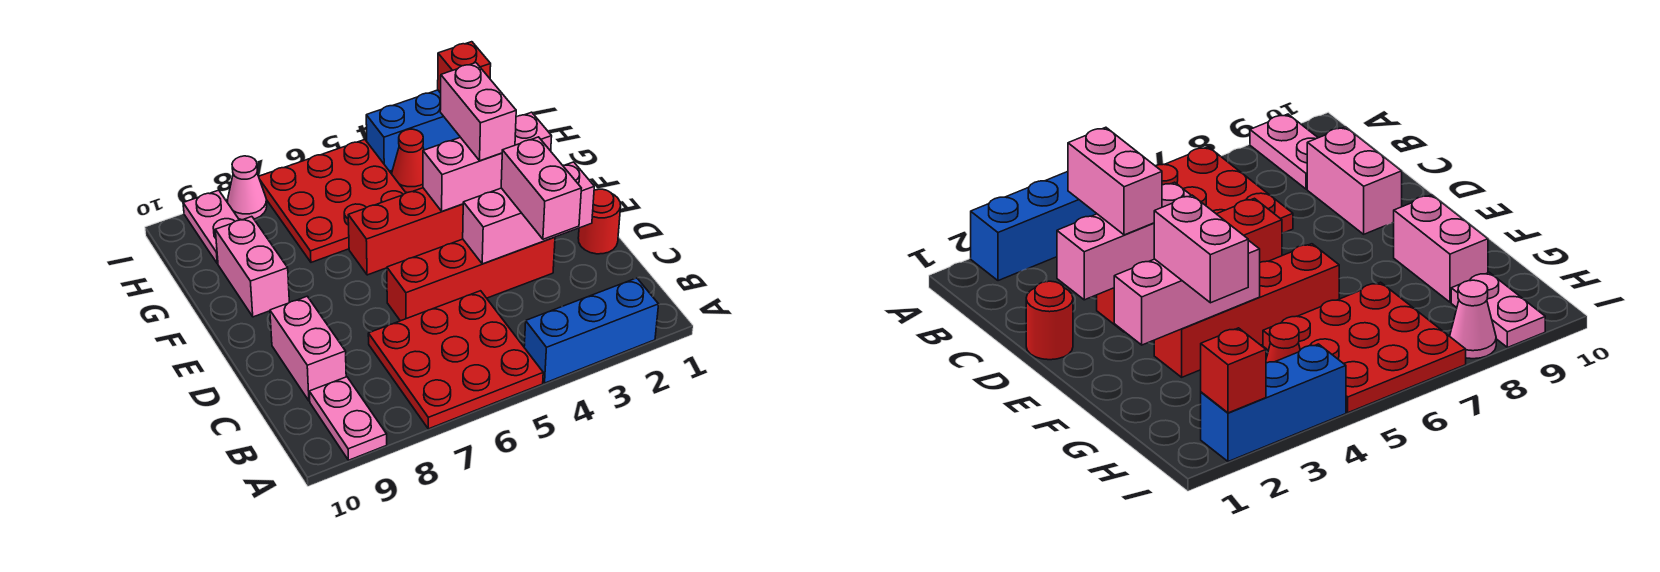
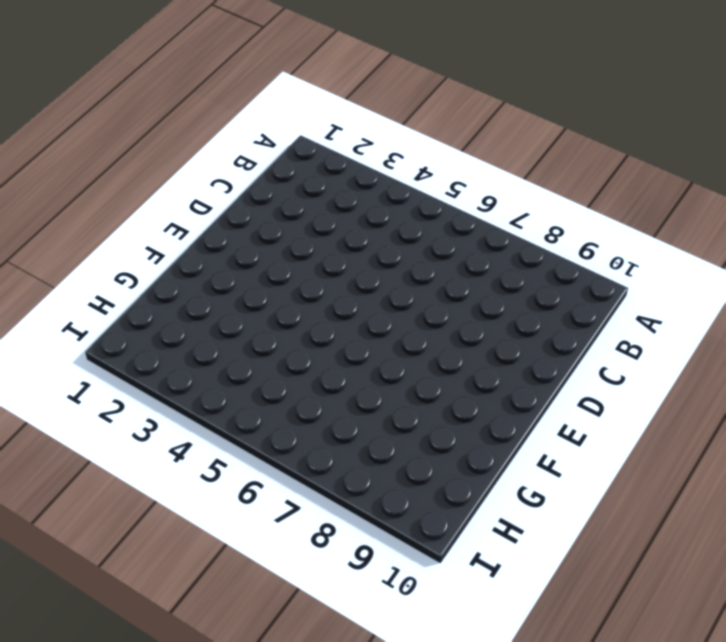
none -> blue 1x3 brick [524,278,659,383]
none -> red 3x3 plate [368,291,543,429]
none -> pink 1x2 plate [309,377,387,460]

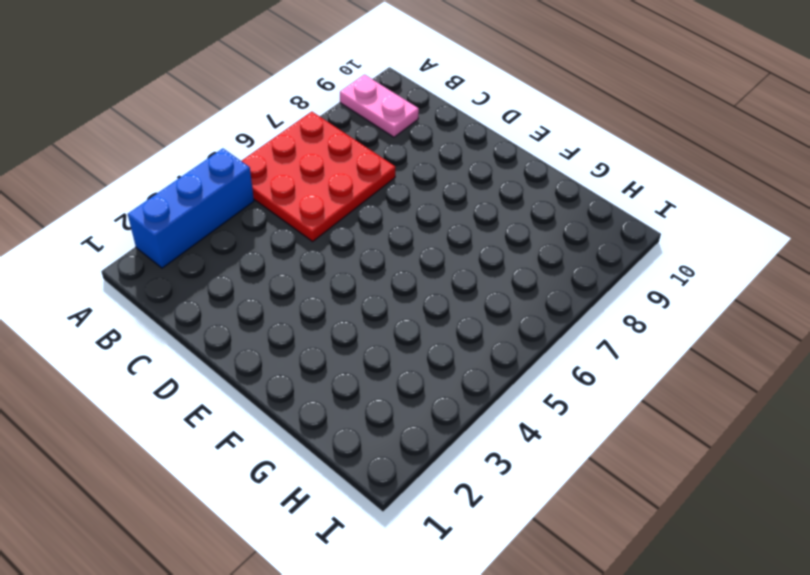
none -> pink 1x2 brick [270,296,346,401]
none -> red 1x1 round brick [578,189,621,254]
none -> red 1x4 brick [387,237,555,321]

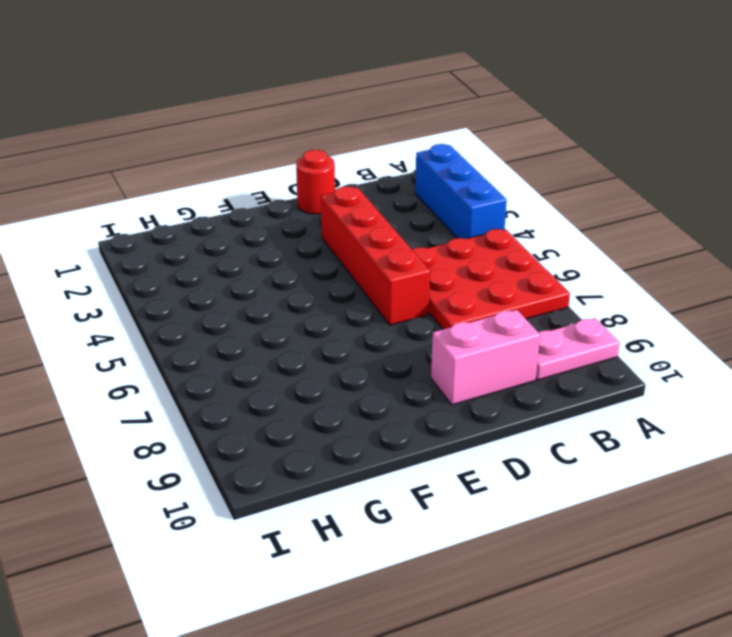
none -> red 1x4 brick [348,188,463,275]
none -> pink 1x2 brick [215,217,289,317]
none -> red 3x3 plate [259,140,406,262]

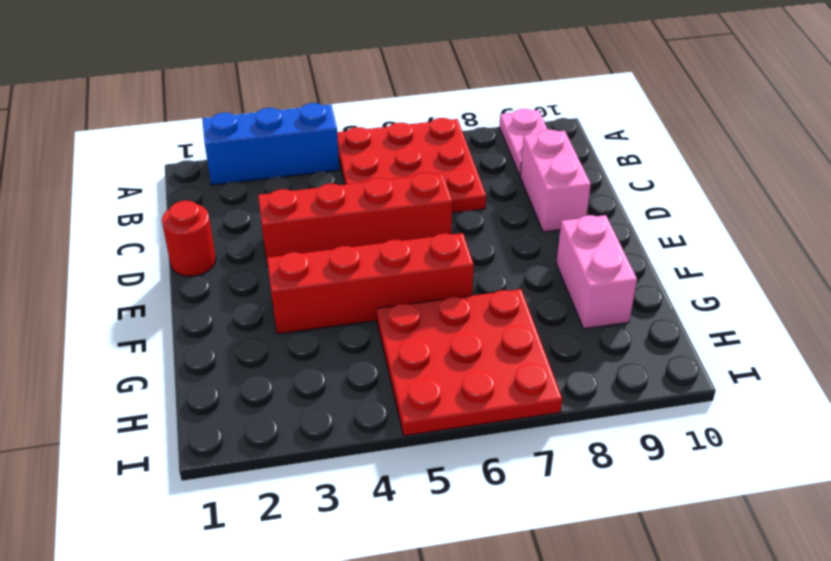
none -> red 1x1 cone [392,129,424,193]
none -> pink 1x2 plate [183,190,239,264]
none -> blue 1x3 brick [366,90,460,171]

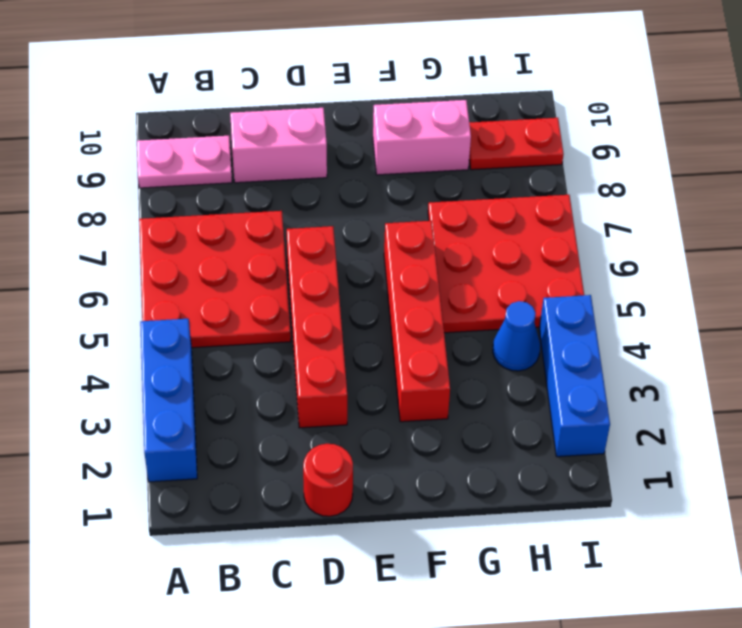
blue 1x1 cone [493,301,540,371] -> red 1x1 cone [392,129,424,193]
red 1x2 plate [469,118,564,170] -> pink 1x2 plate [183,190,239,264]
none -> pink 1x1 cone [228,156,267,220]
none -> pink 1x3 brick [463,162,594,264]
none -> pink 1x3 brick [423,112,552,211]

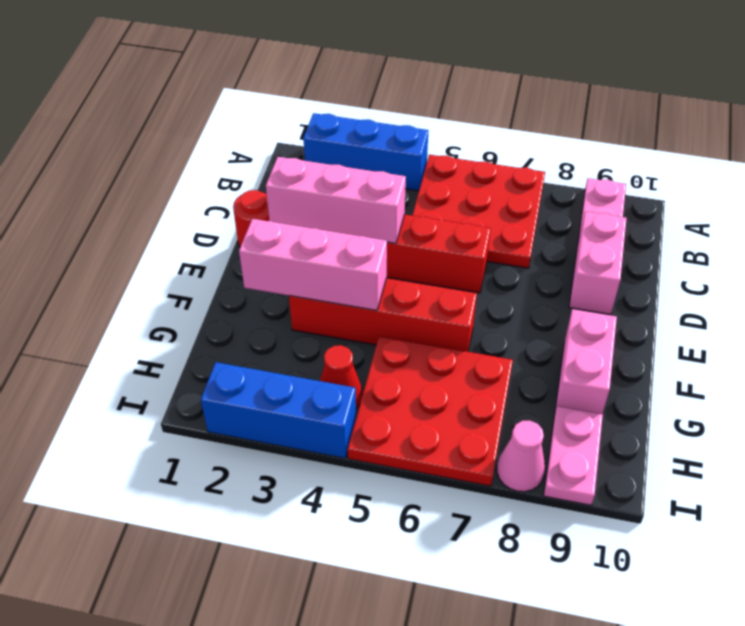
none -> red 1x1 brick [438,42,491,93]
none -> pink 1x2 brick [501,137,581,239]
none -> pink 1x2 brick [440,63,516,161]

